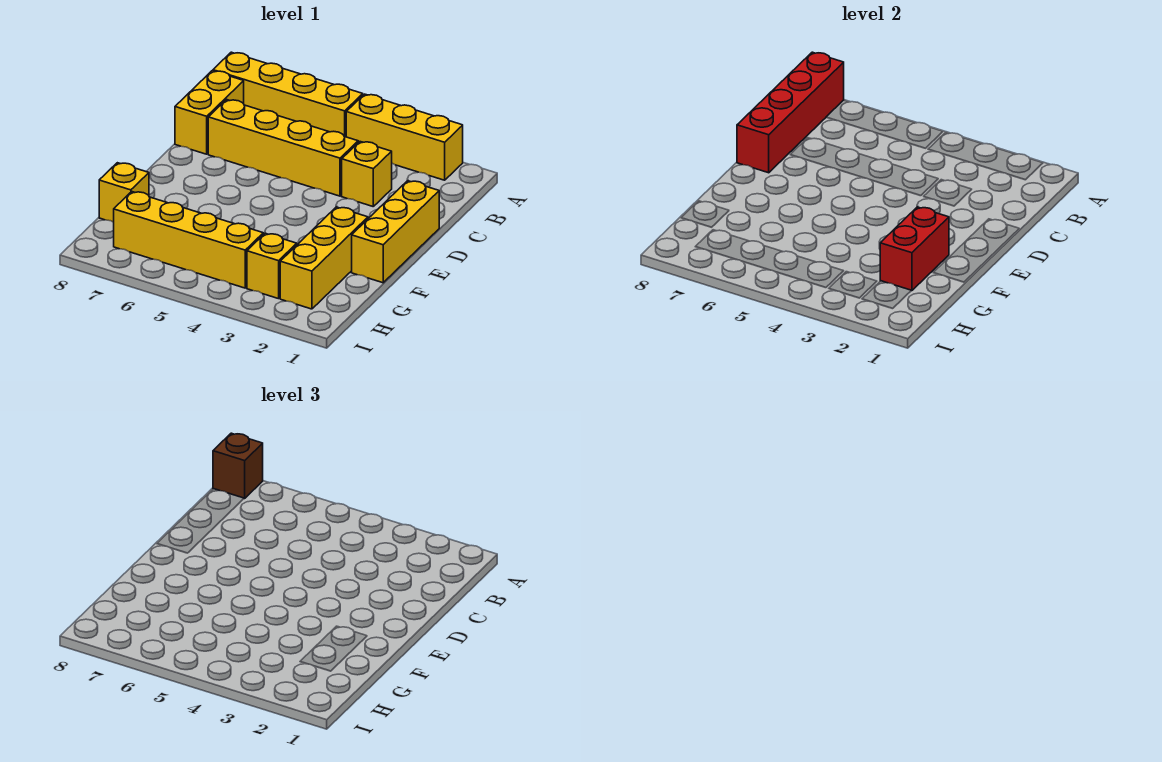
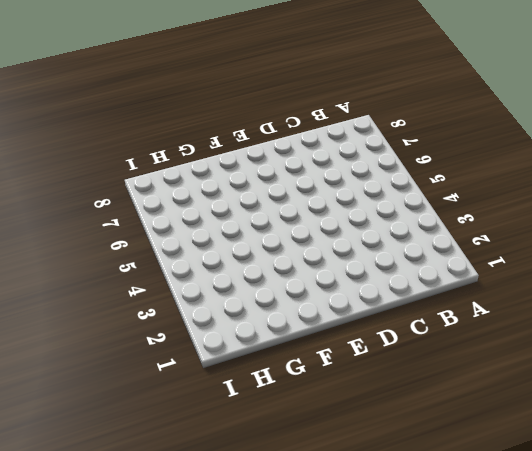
none -> yellow 1x3 brick [346,94,463,180]
none -> yellow 1x4 brick [213,52,363,137]
none -> yellow 1x2 brick [175,71,244,154]

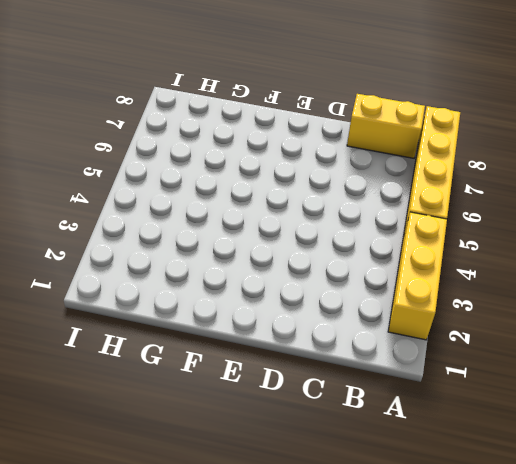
none -> yellow 1x1 brick [342,142,392,206]
none -> yellow 1x4 brick [208,100,358,196]
none -> yellow 1x3 brick [352,181,439,283]

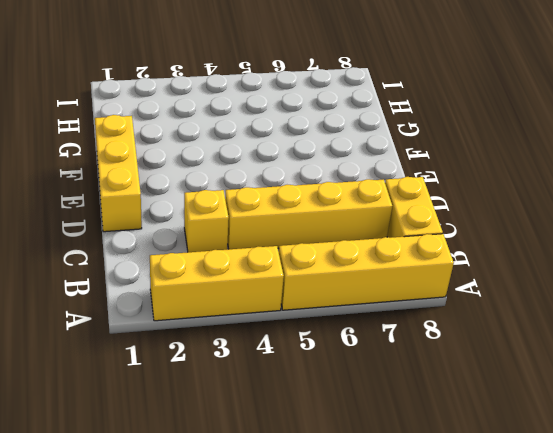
none -> yellow 1x3 brick [280,207,368,309]
none -> yellow 1x1 brick [99,163,149,222]
none -> yellow 1x1 brick [247,233,297,299]

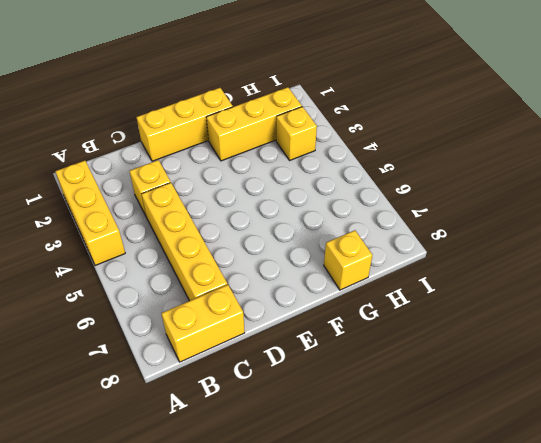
none -> yellow 1x4 brick [213,52,363,137]
none -> yellow 1x4 brick [114,192,263,288]
none -> red 1x4 brick [737,52,844,173]

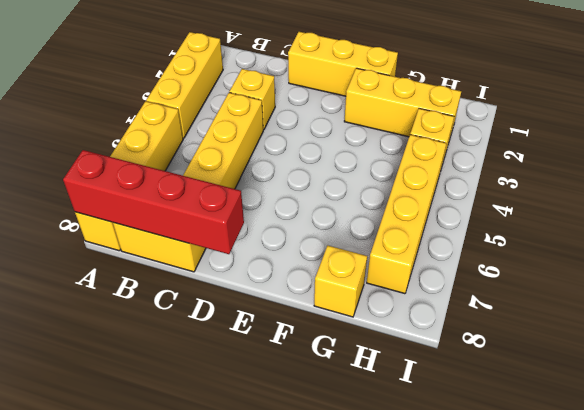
none -> red 1x2 brick [880,207,949,291]
none -> brown 1x1 brick [213,433,263,499]

